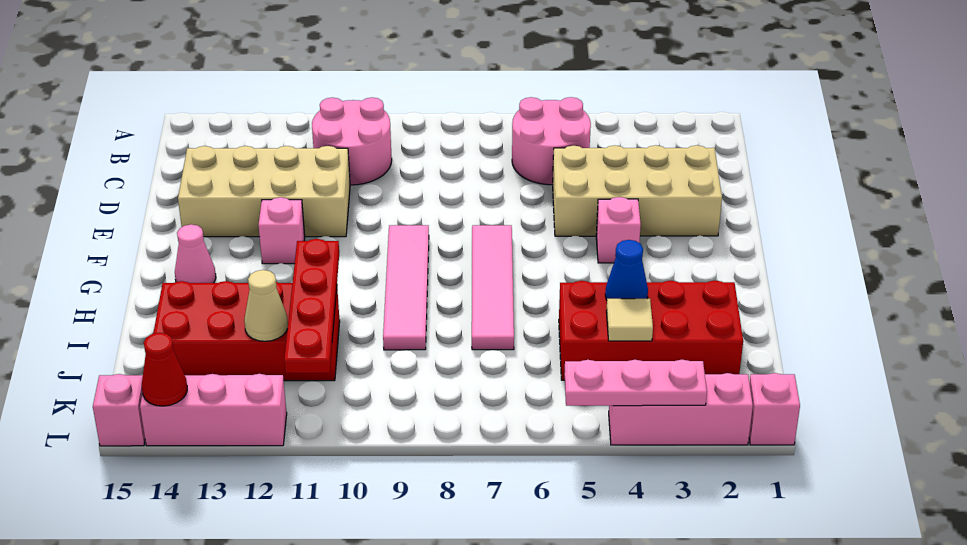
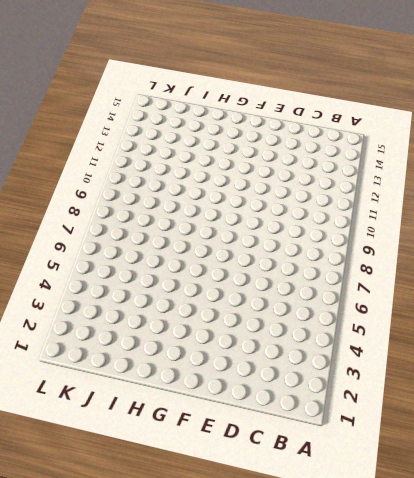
none -> pink 2x2 round brick [512,97,591,185]
none -> pink 2x2 round brick [312,97,392,185]
none -> tan 2x4 brick [553,145,722,236]

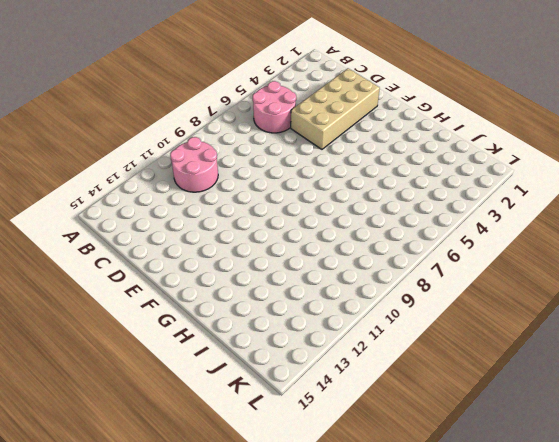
none -> tan 2x4 brick [178,146,350,237]
none -> pink 1x1 brick [596,197,641,263]
none -> pink 1x4 tile [472,225,514,350]

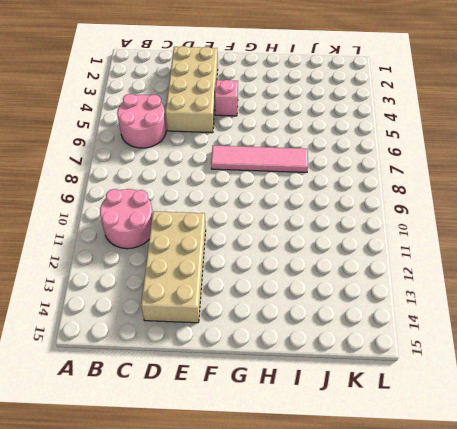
none -> pink 1x4 tile [383,225,429,350]
none -> pink 1x1 brick [258,197,305,264]
none -> pink 1x1 cone [175,224,216,283]

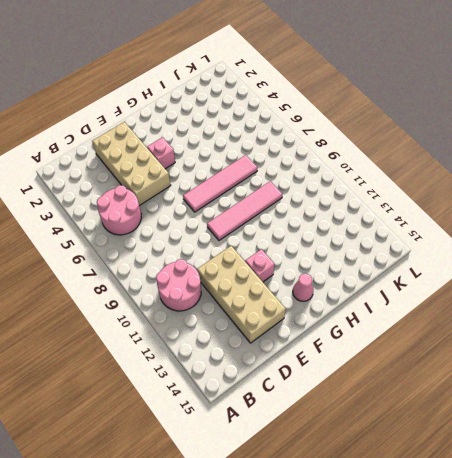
none -> red 2x4 brick [559,281,743,380]
none -> red 2x4 brick [153,281,340,381]
none -> pink 1x1 brick [749,373,800,445]

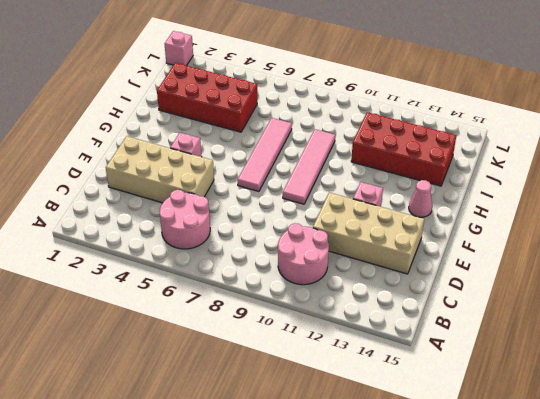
none -> pink 1x3 brick [609,373,753,445]
none -> pink 1x3 brick [140,374,287,446]
none -> pink 1x1 brick [93,374,145,446]

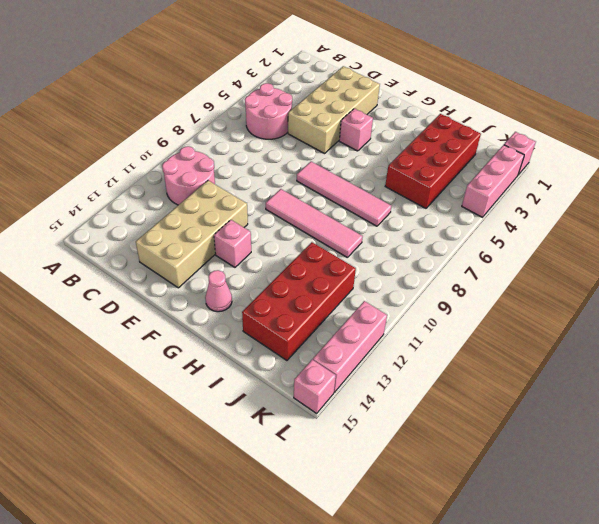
none -> red 1x4 plate [284,239,339,373]
none -> blue 1x1 cone [605,240,648,300]
none -> tan 1x1 tile [606,299,653,341]

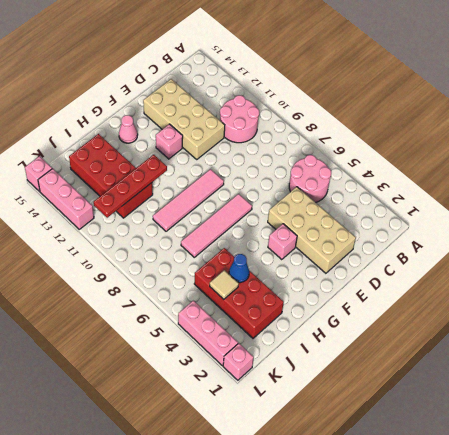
none -> tan 1x1 cone [244,270,288,341]
none -> pink 1x3 plate [564,360,707,406]
none -> red 1x1 cone [142,333,187,406]

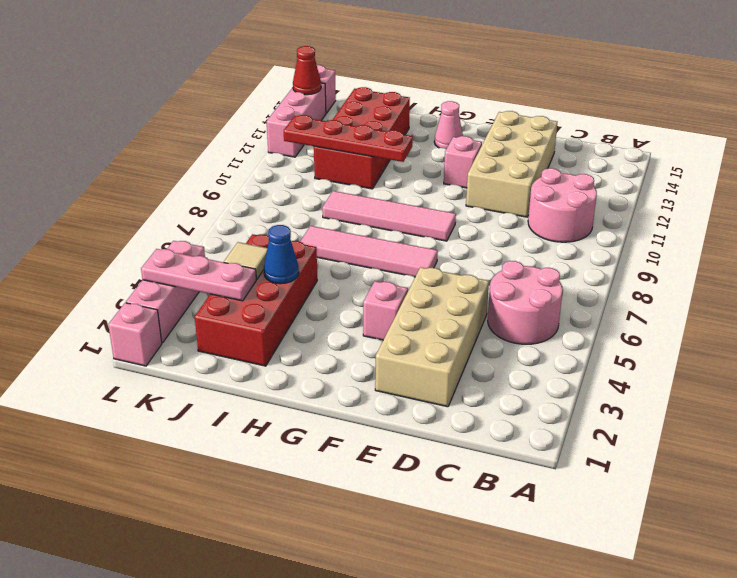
pink 1x3 plate [141,249,256,301] -> pink 1x3 plate turned to [564,360,707,406]
none -> tan 1x1 cone [244,270,288,341]

